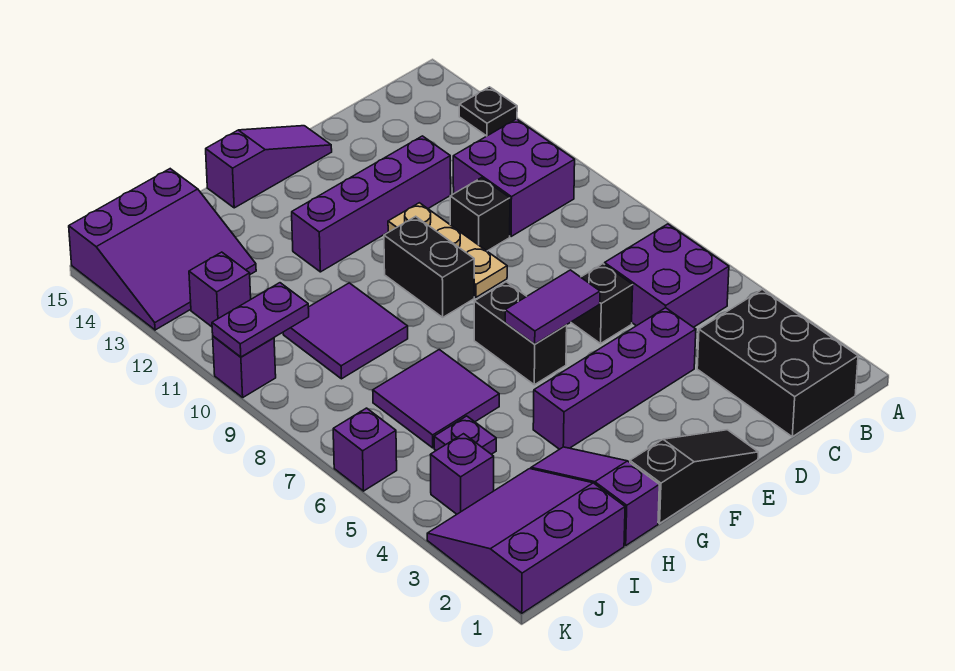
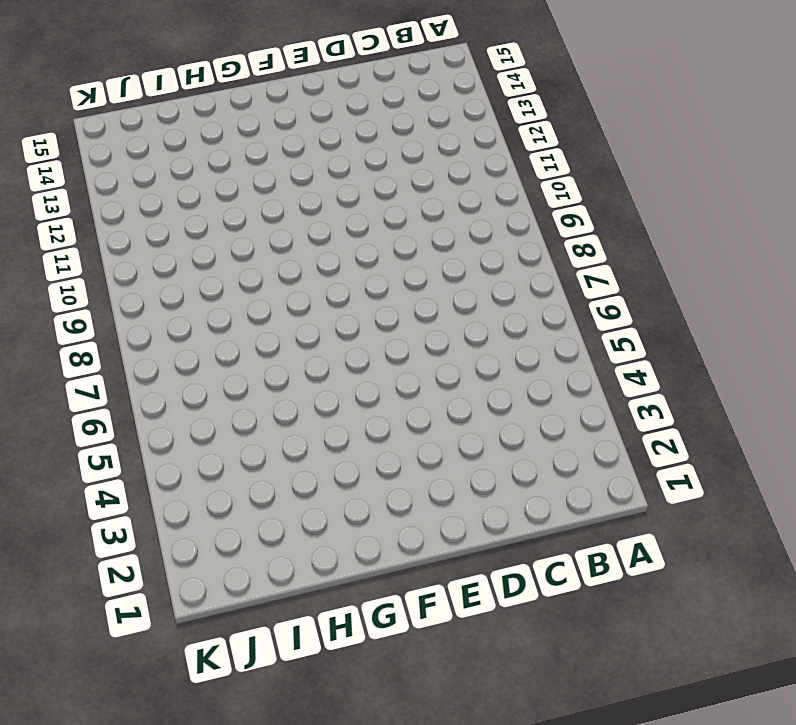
none -> black 1x1 plate [459,87,517,136]
none -> black 2x3 brick [697,289,858,437]
none -> purple 2x2 brick [605,224,729,327]

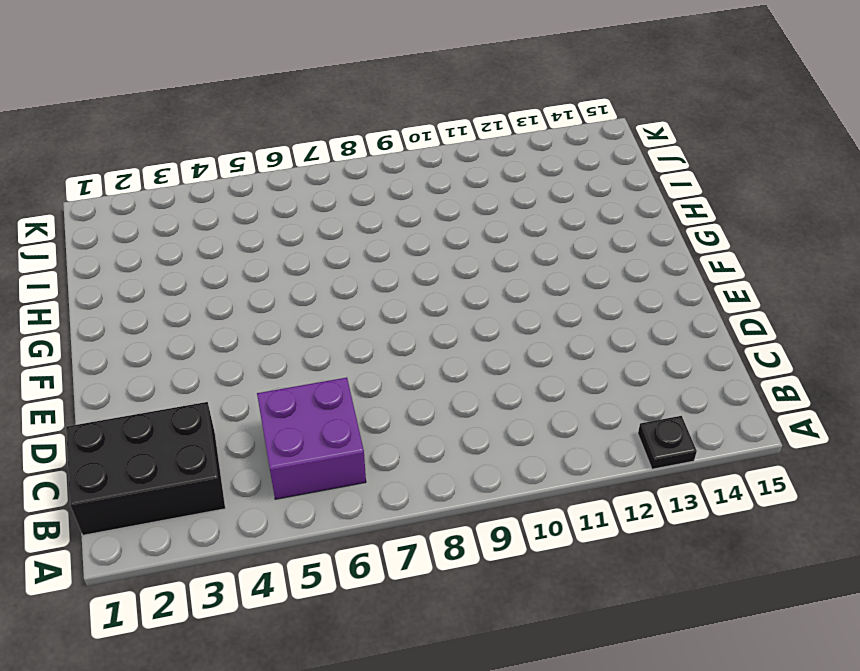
none -> purple 2x2 brick [453,119,575,236]
none -> purple 1x4 brick [533,308,696,449]
none -> black 1x1 brick [571,264,633,344]

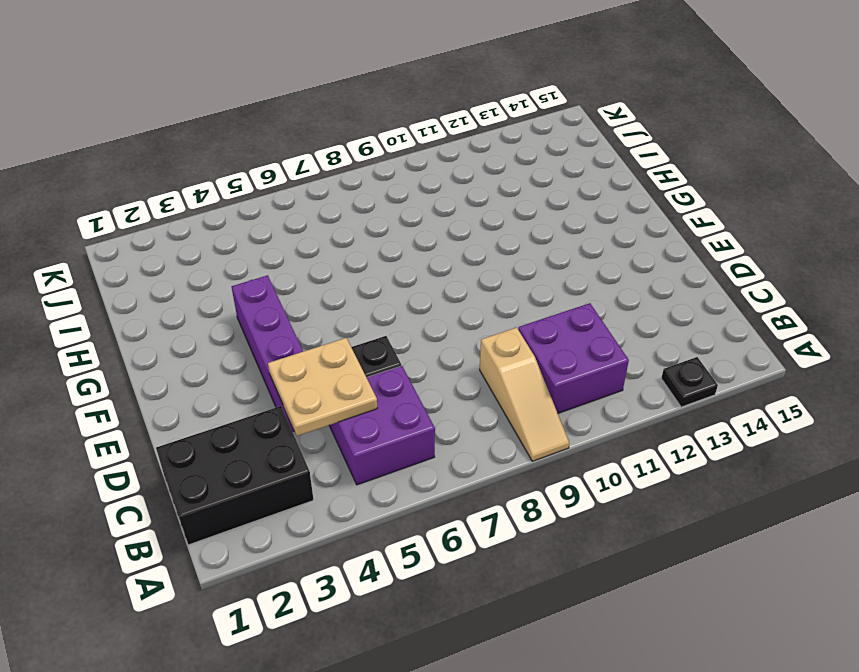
tan 1x3 slope [480,328,569,461] -> none
tan 2x2 plate [268,338,377,436] -> none
none -> black 1x1 brick [450,178,510,251]
none -> purple 1x4 brick [292,136,451,272]
none -> black 1x3 slope [630,430,758,523]

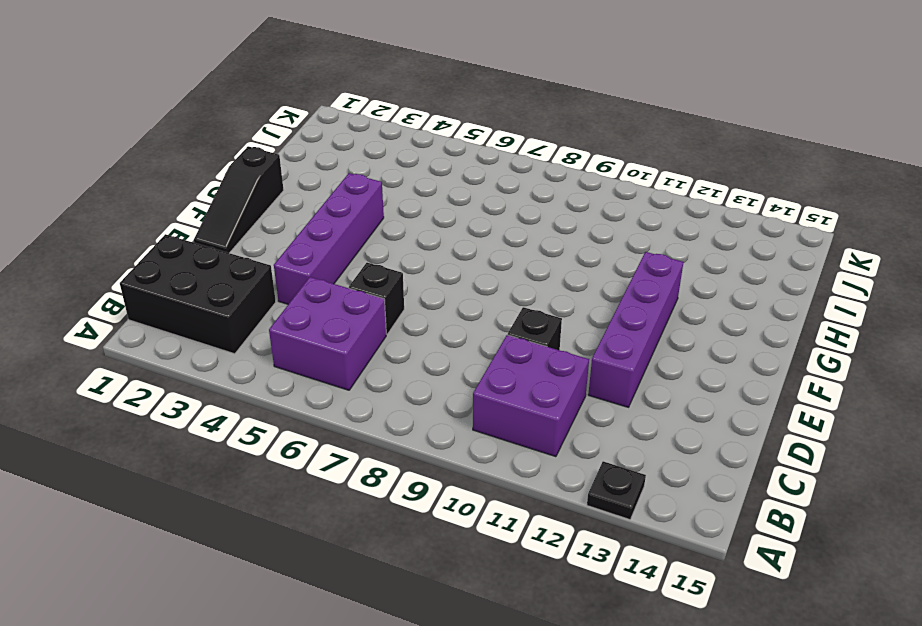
none -> tan 1x3 plate [388,203,507,297]
none -> purple 1x3 slope [206,126,332,208]
none -> black 1x2 brick [474,282,567,385]

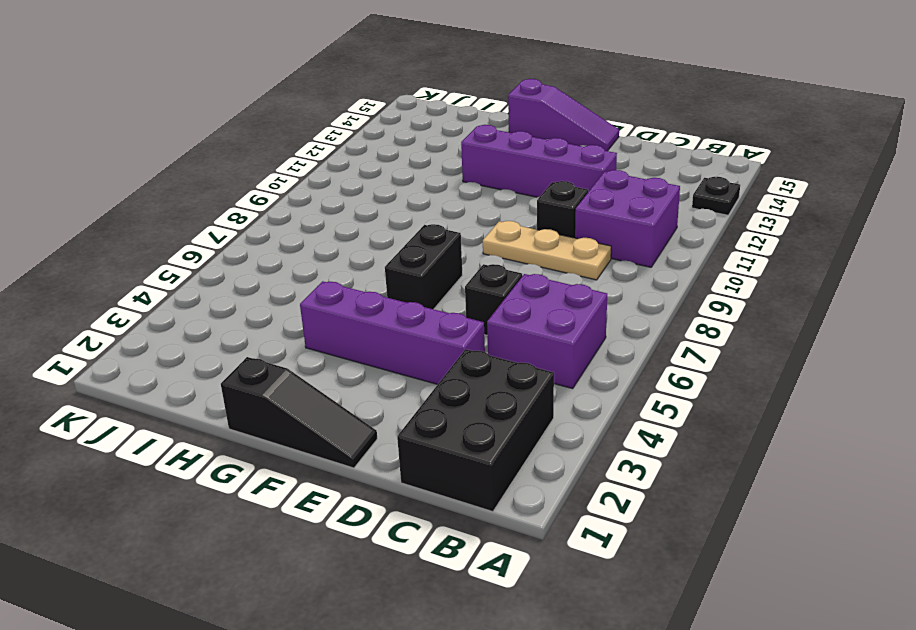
tan 1x3 plate [483,221,611,280] -> tan 1x3 plate turned to [388,203,507,297]
none -> black 1x2 brick [384,216,474,317]
none -> purple 1x3 slope [531,447,659,545]
none -> purple 2x2 tile [373,350,499,448]

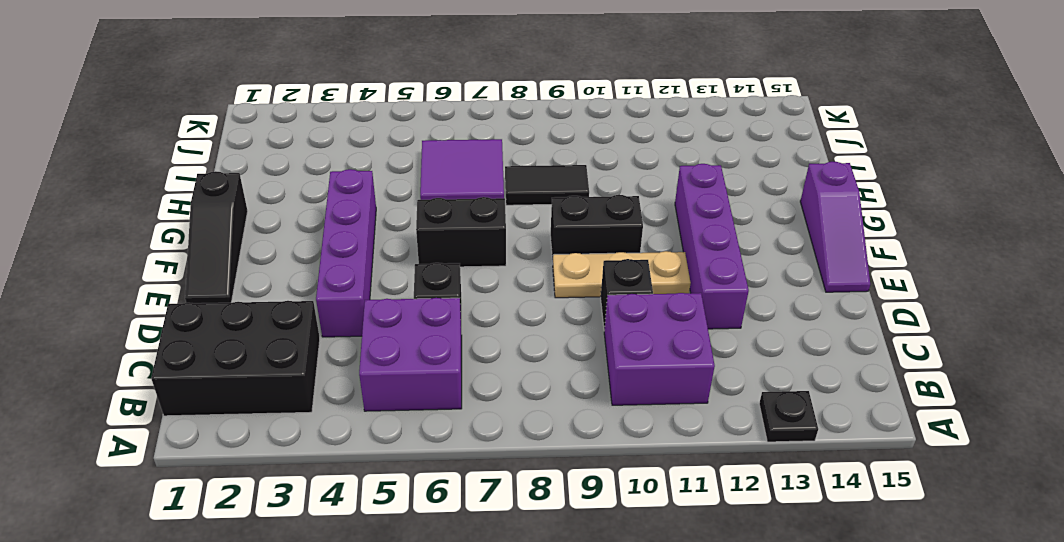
black 1x2 tile [505,165,589,205] -> purple 2x2 tile [283,283,408,379]
none -> purple 1x3 slope [531,447,659,545]
none -> purple 3x3 slope [427,469,625,613]
none -> purple 1x1 plate [434,416,496,454]

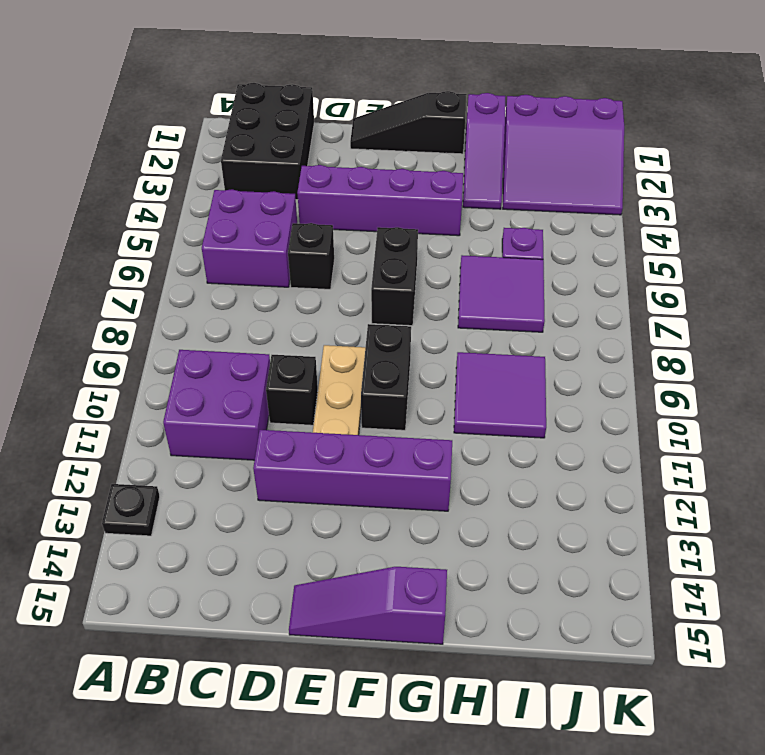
none -> purple 3x3 slope [69,169,256,330]
none -> purple 1x1 brick [430,434,494,514]
none -> purple 1x1 brick [189,252,251,327]

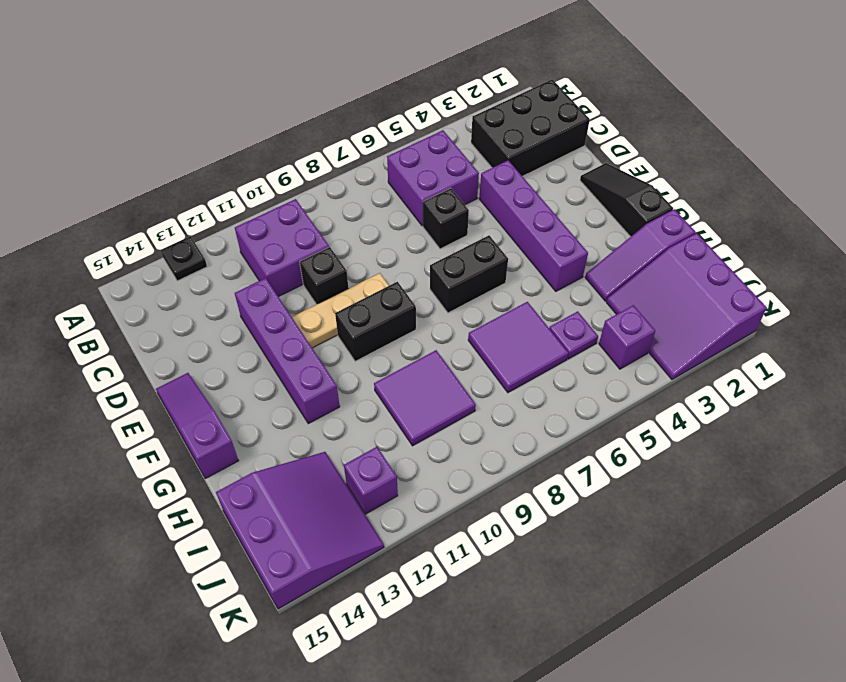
none -> purple 1x1 brick [333,408,397,491]
none -> purple 1x1 brick [213,336,276,397]
none -> purple 1x2 tile [505,270,600,344]

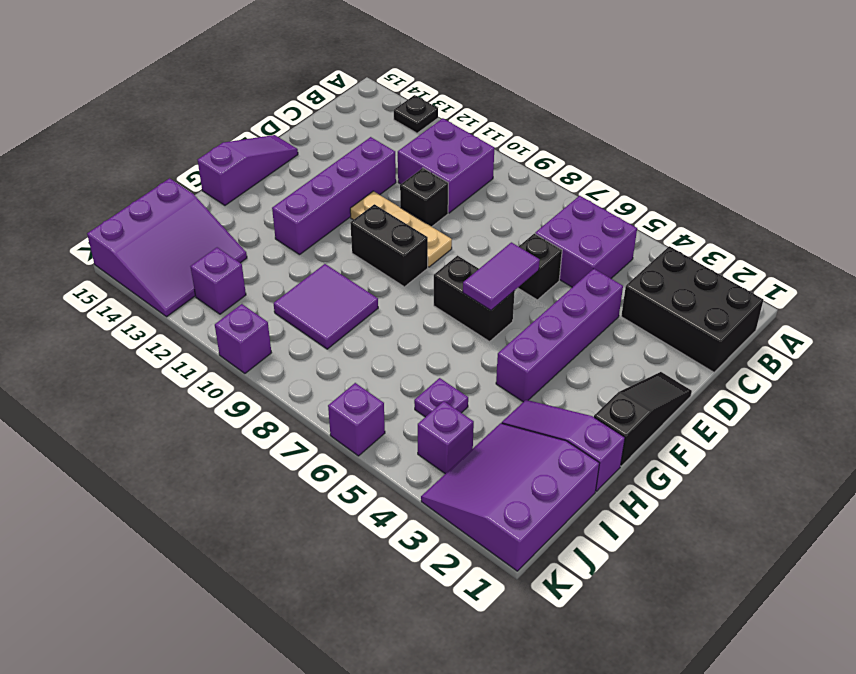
none -> purple 2x2 tile [373,350,499,448]
none -> purple 1x2 plate [212,283,309,357]

